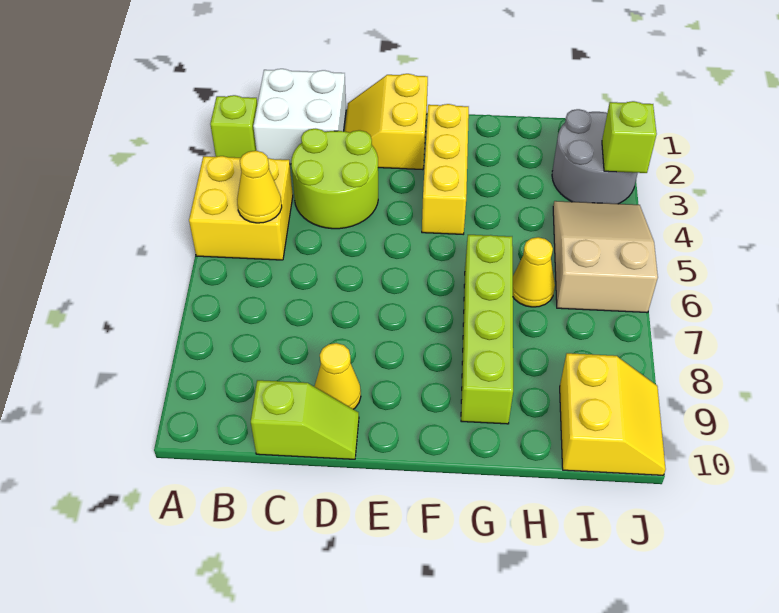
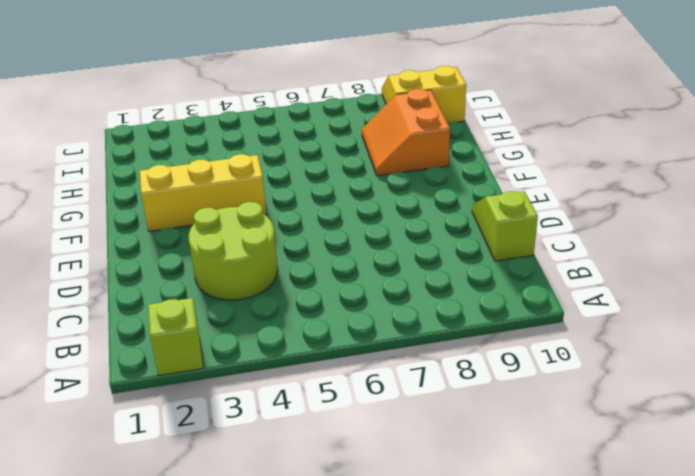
orange 2x2 slope [362,89,450,176] -> lime 1x4 brick [461,235,513,424]
none -> yellow 2x2 brick [189,156,293,260]
none -> white 2x2 brick [253,69,346,164]
none -> yellow 2x2 slope [345,74,428,170]

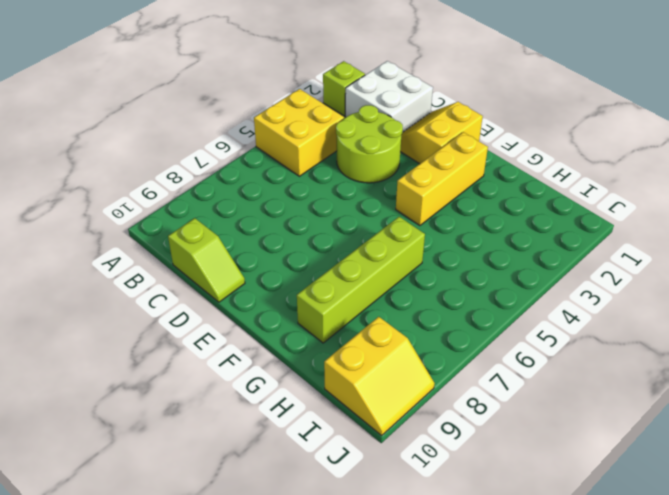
none -> yellow 1x1 cone [314,343,361,409]
none -> yellow 1x1 cone [513,237,555,307]
none -> grey 2x2 round brick [552,109,638,204]

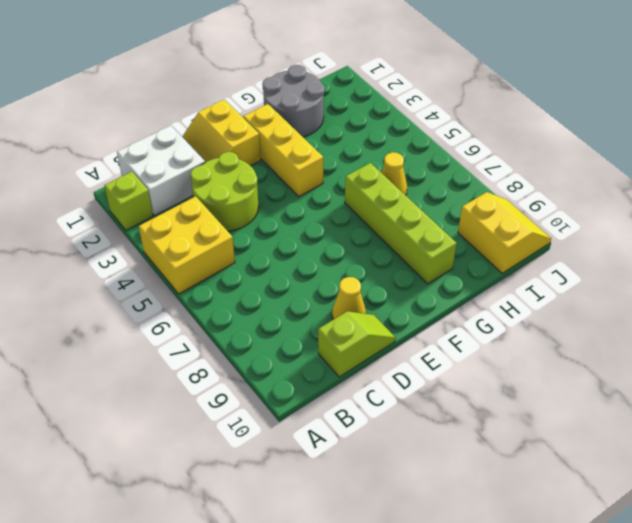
grey 2x2 round brick [262,65,324,137] -> grey 2x2 round brick moved to [552,109,638,204]
none -> tan 2x3 slope [553,201,658,313]
none -> yellow 1x1 cone [237,151,282,223]
none -> lime 1x1 brick [602,101,657,173]

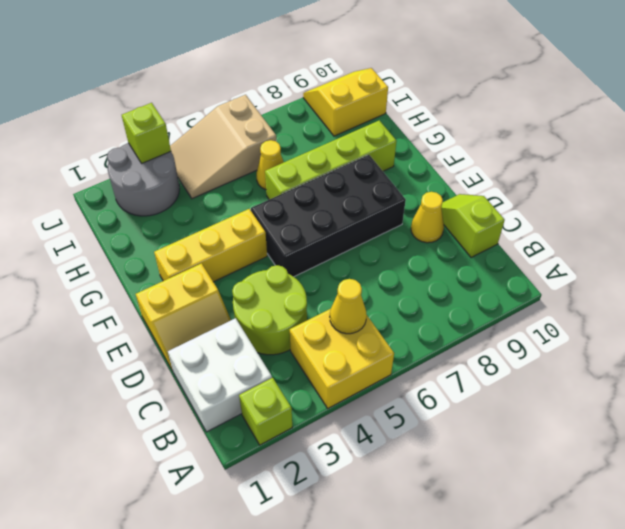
black 2x4 brick [251,155,406,277] -> none

